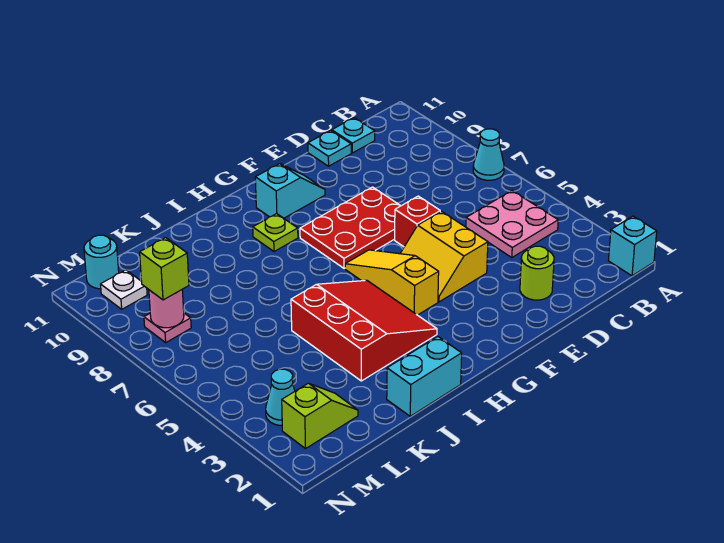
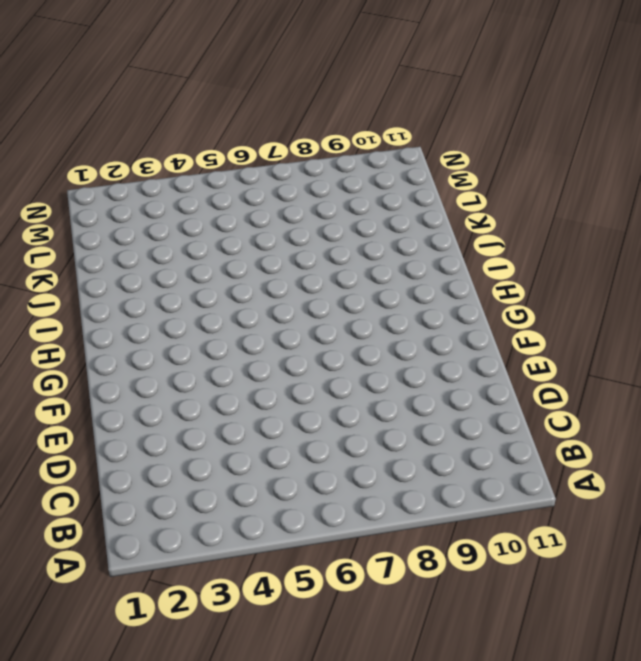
none -> cyan 1x1 brick [609,216,657,276]
none -> cyan 1x1 cone [473,129,504,180]
none -> pink 2x2 plate [466,191,558,258]

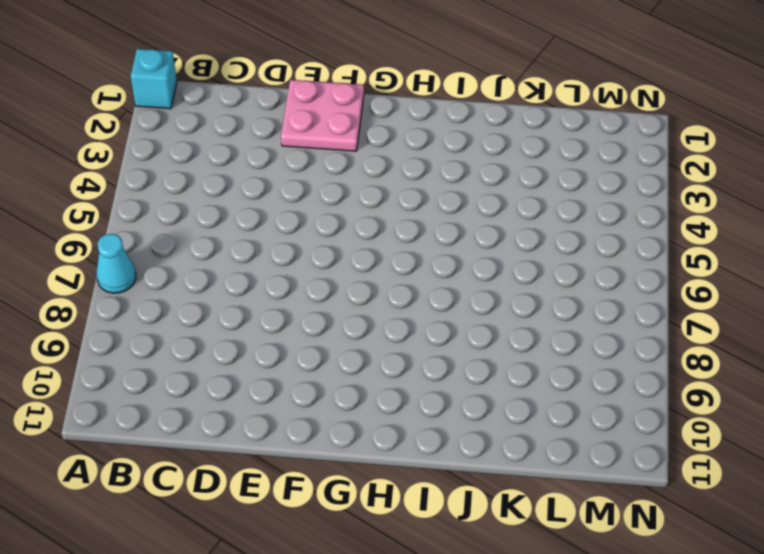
pink 2x2 plate [281,80,364,151] -> pink 2x2 plate moved to [466,191,558,258]
none -> cyan 1x1 plate [332,118,375,153]
none -> lime 1x1 round brick [520,246,554,300]
none -> cyan 1x1 plate [308,131,351,166]

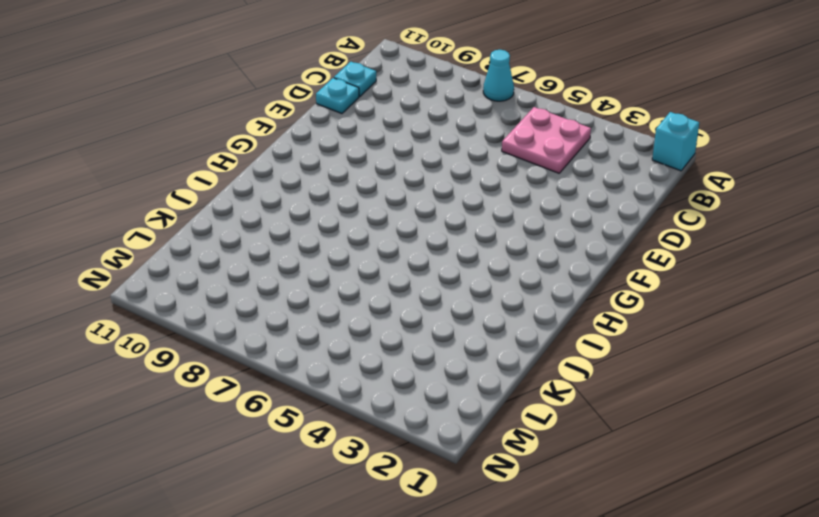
none -> lime 1x1 round brick [520,246,554,300]
none -> yellow 2x2 slope [400,211,488,302]
none -> red 1x1 brick [395,196,440,247]

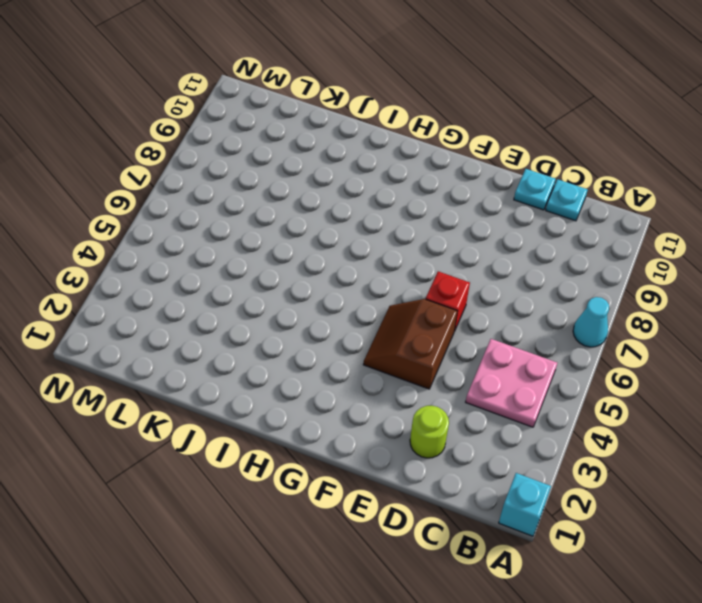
brown 2x2 slope [363,299,457,389] -> yellow 2x2 slope [400,211,488,302]
none -> red 2x3 plate [300,187,400,269]
none -> cyan 1x2 slope [255,164,325,218]
none -> yellow 1x3 slope [345,250,439,315]

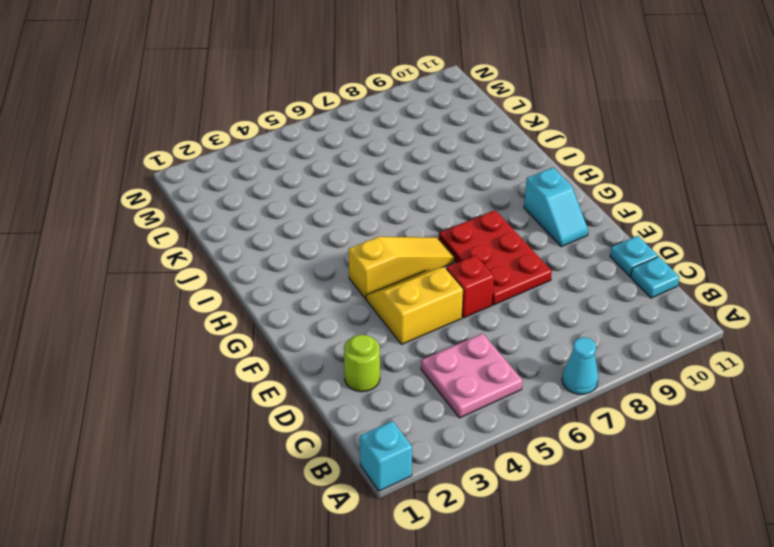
none -> red 3x3 slope [291,280,437,381]
none -> lime 1x1 plate [253,214,298,252]
none -> cyan 1x2 brick [387,337,462,416]

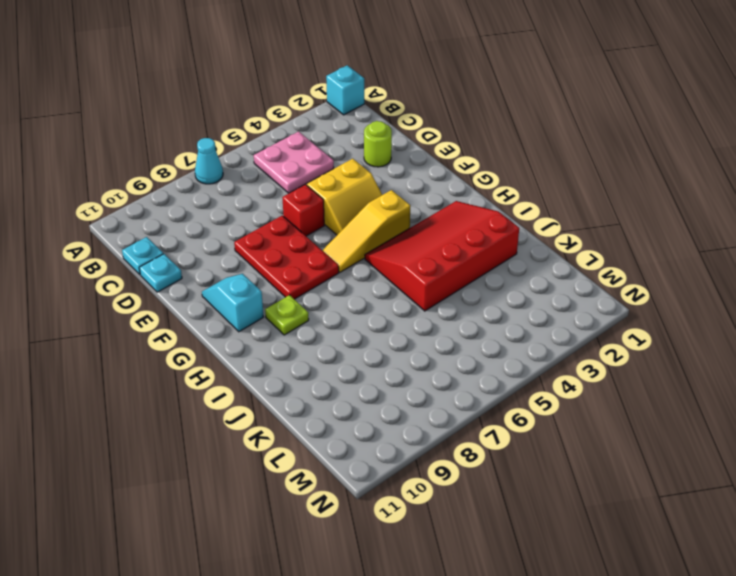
red 3x4 slope [365,201,519,311] -> red 3x3 slope [291,280,437,381]
none -> cyan 1x2 brick [387,337,462,416]
none -> lime 1x2 slope [282,383,358,449]
none -> cyan 1x1 cone [266,369,295,425]

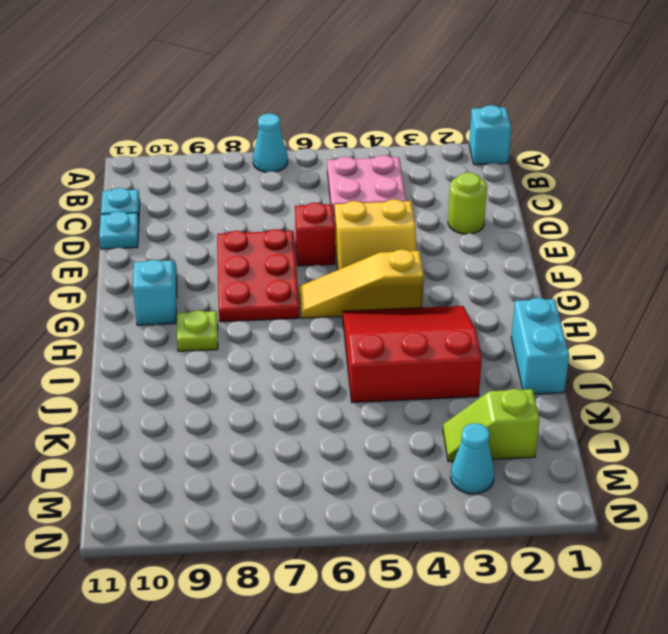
lime 1x2 slope [443,389,539,462] -> lime 1x2 slope turned to [282,383,358,449]
none -> pink 1x1 plate [144,313,191,342]
none -> white 1x1 plate [100,270,147,309]
none -> cyan 1x1 round brick [84,235,119,289]

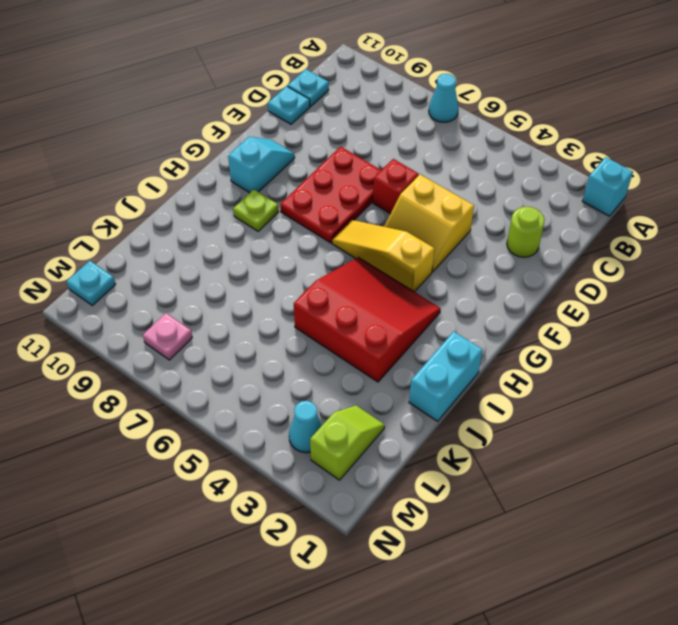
cyan 1x1 plate [67,261,116,305] -> cyan 1x1 round brick [84,235,119,289]
none -> pink 2x2 plate [466,191,558,258]
none -> white 1x1 plate [100,270,147,309]
none -> pink 1x1 round brick [149,290,184,328]

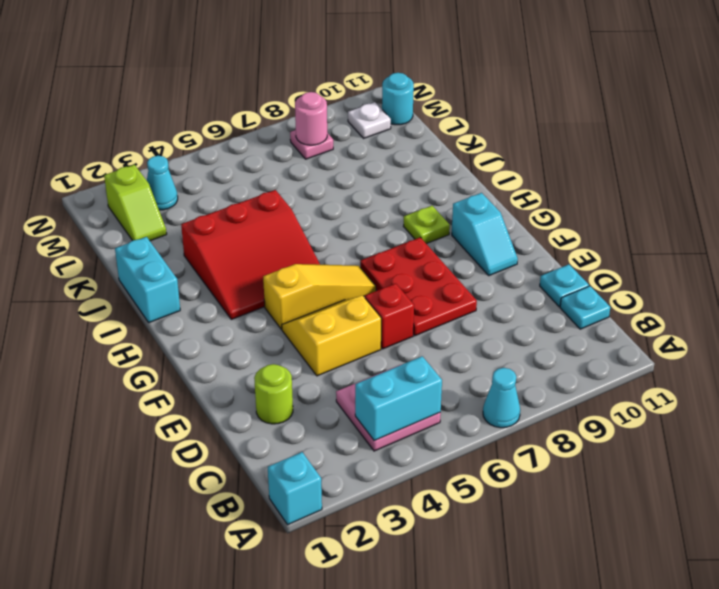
cyan 1x2 brick [355,356,442,441] -> none
none -> lime 1x1 brick [140,238,189,300]

